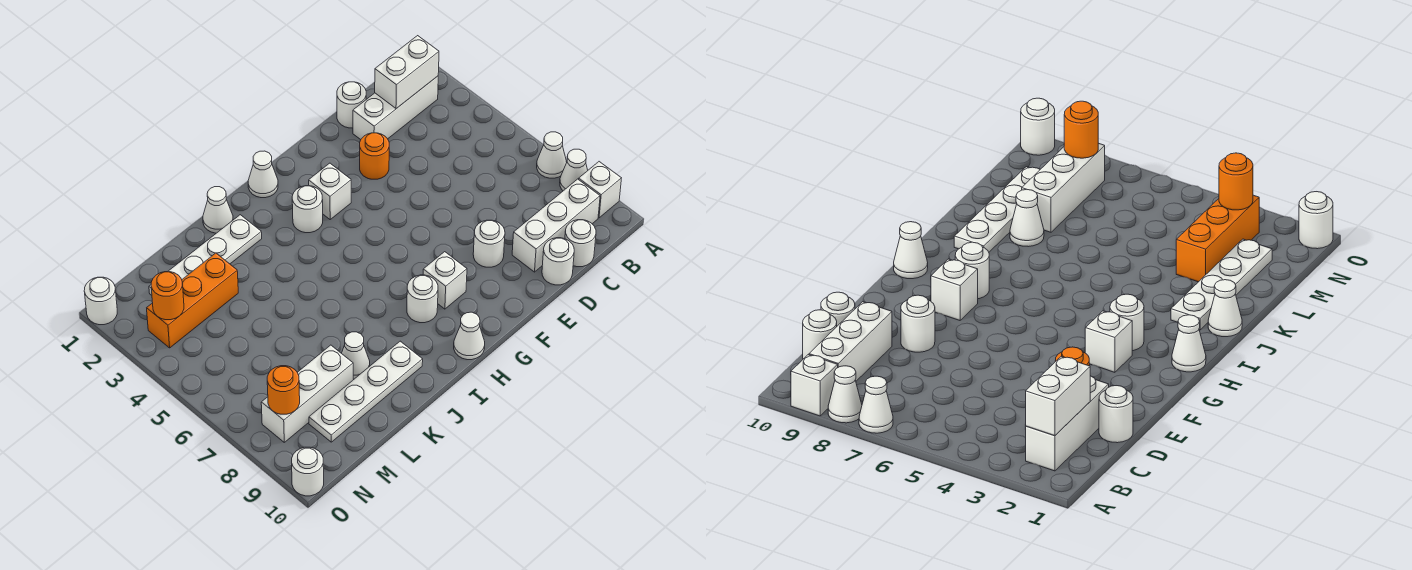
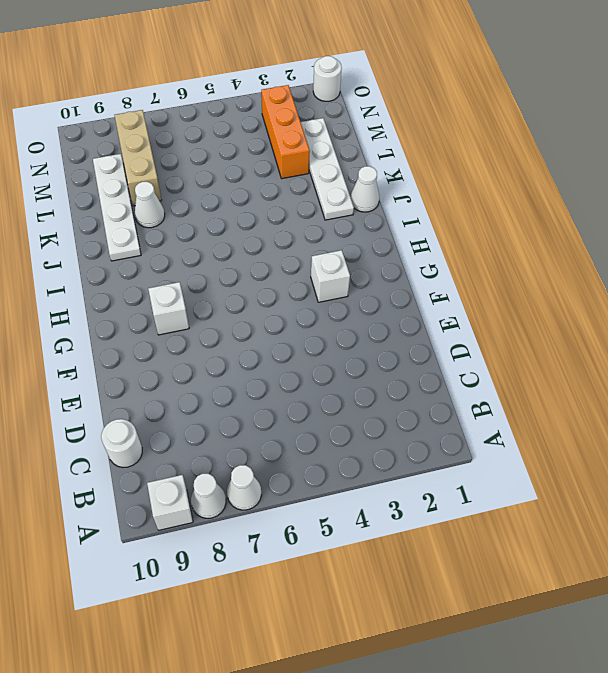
tan 1x3 brick [115,110,162,206] -> white 1x3 brick [261,345,354,442]
none -> white 1x3 brick [353,76,438,140]
none -> white 1x3 brick [512,179,600,272]
none -> white 1x1 round brick [337,82,366,128]

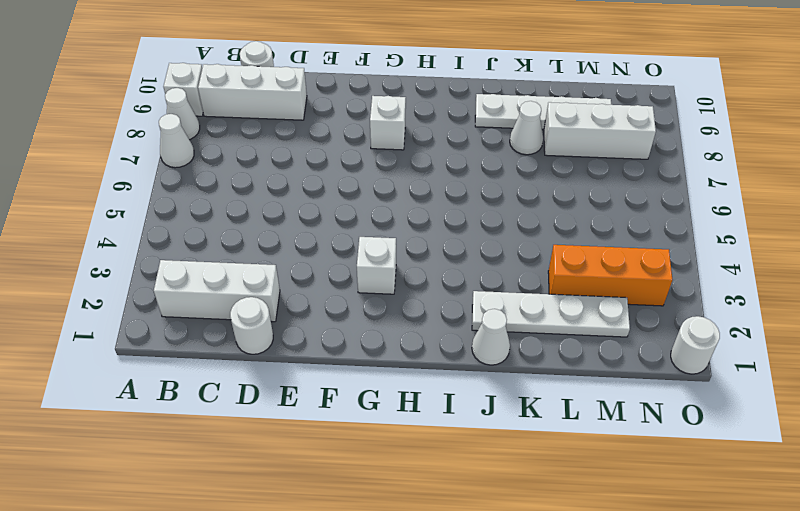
none -> white 1x1 round brick [542,238,574,285]
none -> orange 1x1 round brick [360,133,389,179]
none -> white 1x1 round brick [473,220,505,267]

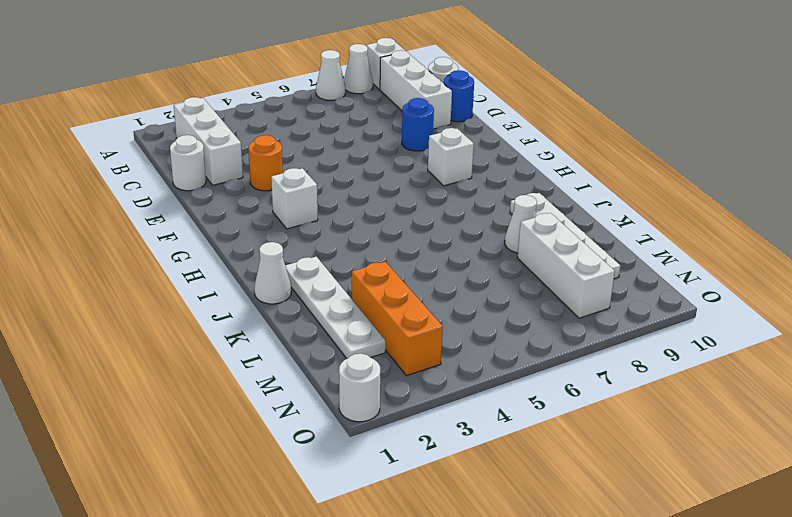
blue 1x1 round brick [444,70,474,122] -> white 1x1 round brick [542,238,574,285]
blue 1x1 round brick [402,98,434,151] -> white 1x1 round brick [473,220,505,267]
none -> white 1x1 cone [248,151,278,198]
none -> white 1x1 round brick [292,186,323,233]
none -> white 1x1 round brick [407,275,438,323]

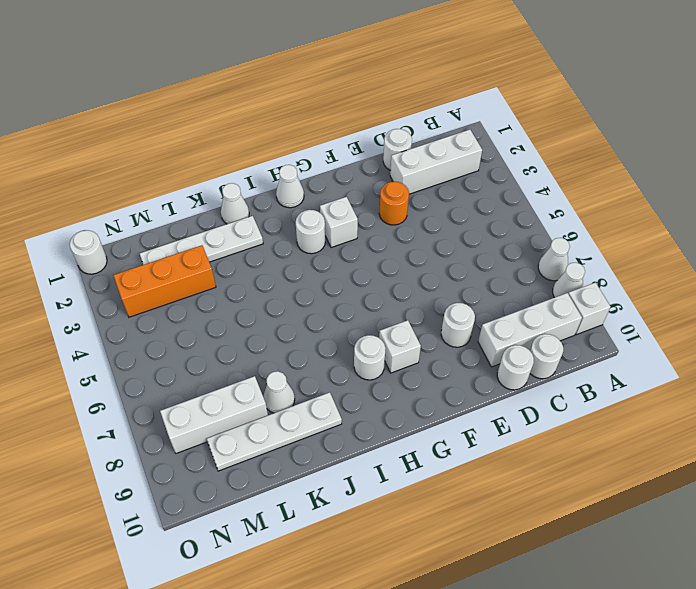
none -> white 1x1 cone [454,312,485,360]
none -> white 1x1 round brick [292,447,324,496]
none -> white 1x2 brick [375,36,439,109]

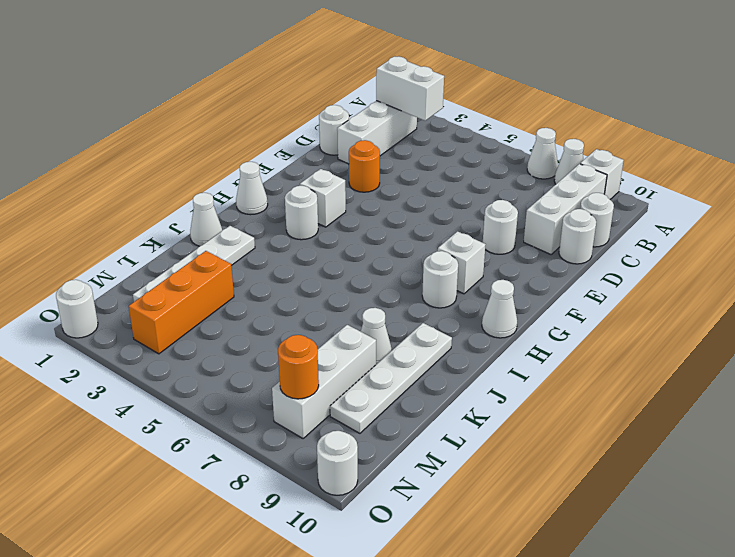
white 1x2 brick [376,56,444,121] -> white 1x2 brick turned to [375,36,439,109]
none -> orange 1x1 round brick [151,272,184,320]

